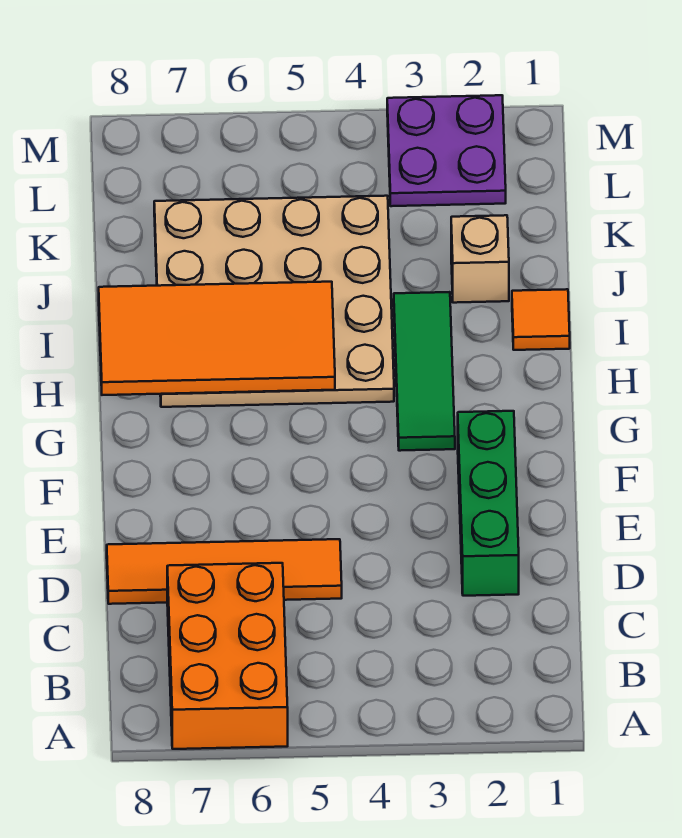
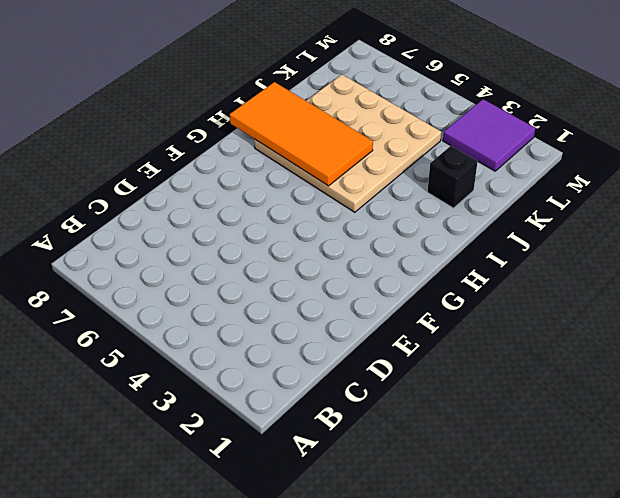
black 1x1 brick [427,146,478,208] -> tan 1x1 brick [451,215,509,303]
purple 2x2 tile [443,99,535,171] -> purple 2x2 plate [387,95,506,206]
none -> orange 2x3 brick [167,563,288,749]
none -> green 1x3 brick [458,411,519,596]

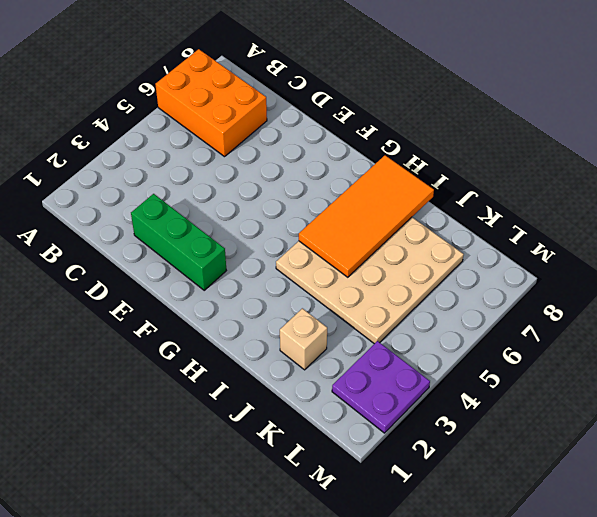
none -> orange 1x4 tile [107,539,342,604]
none -> green 1x3 tile [394,292,455,451]

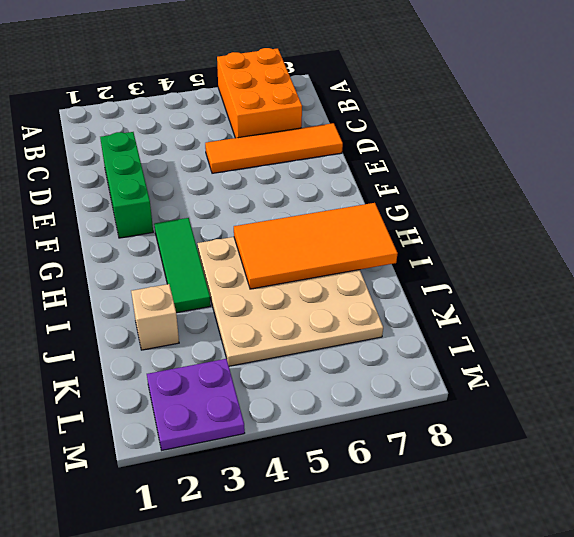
none -> orange 1x1 tile [512,289,570,350]

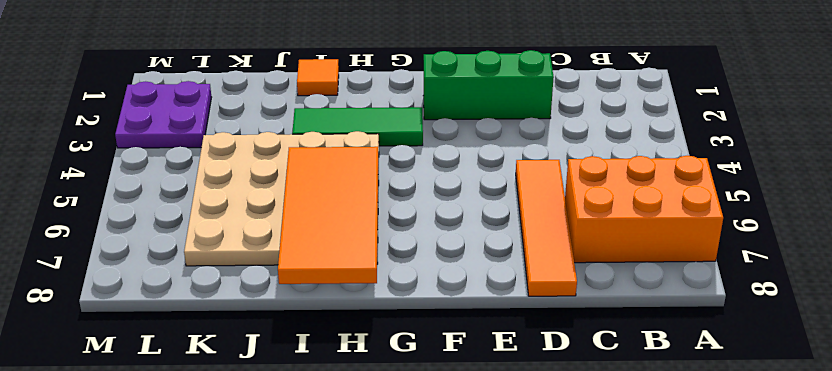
none -> tan 1x1 brick [451,215,509,303]

